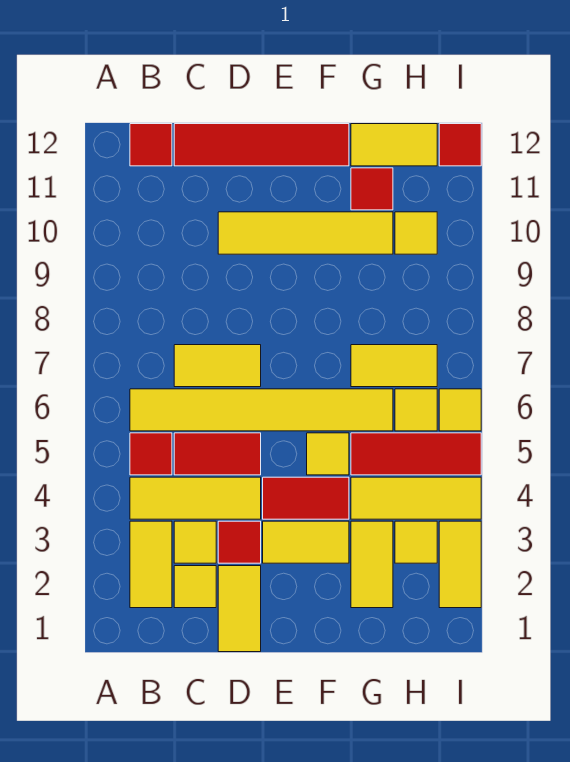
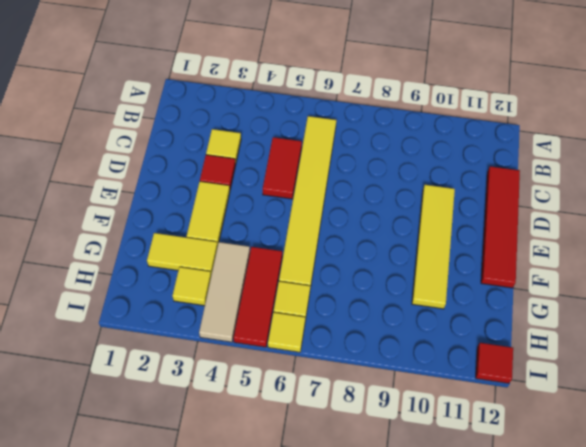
tan 1x3 tile [199,242,250,342] -> yellow 1x3 tile [351,477,481,519]
none -> yellow 1x2 tile [130,521,172,608]
none -> yellow 1x3 tile [130,477,261,519]
none -> red 1x1 tile [130,433,172,475]

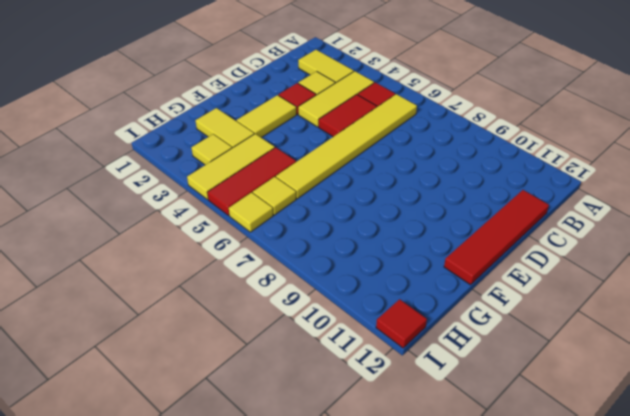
none -> red 1x1 tile [130,124,172,166]
none -> yellow 1x1 tile [174,566,216,608]
none -> yellow 1x2 tile [174,345,261,387]

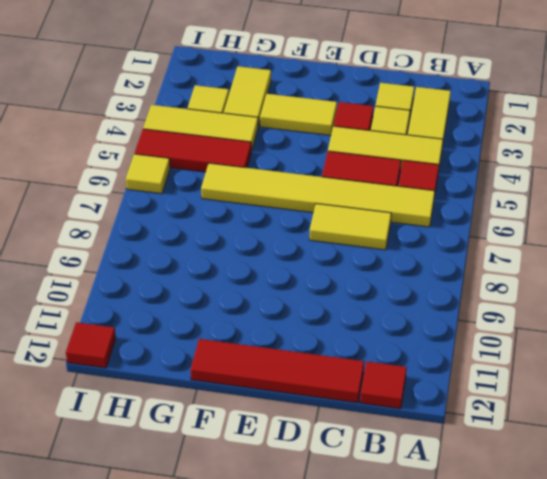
none -> yellow 1x2 tile [218,566,261,652]
none -> yellow 1x4 tile [218,212,393,254]
none -> red 1x2 tile [263,477,349,519]

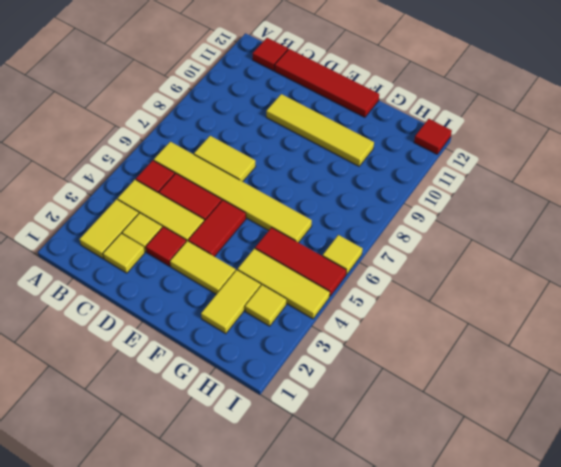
red 1x2 tile [188,200,246,257] -> red 1x2 tile turned to [263,477,349,519]
none -> yellow 1x2 tile [218,566,261,652]
none -> yellow 1x1 tile [307,433,349,475]
none -> yellow 1x2 tile [351,345,437,387]

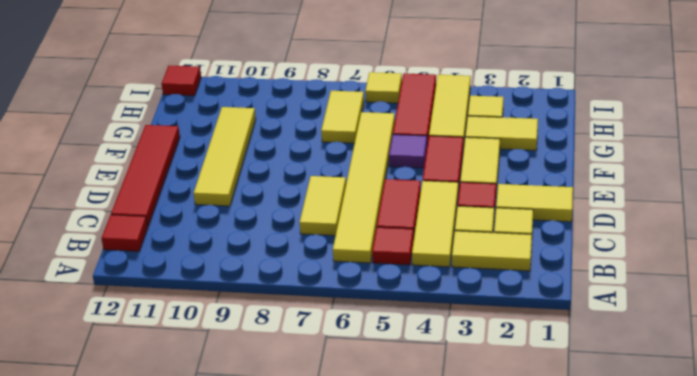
purple 1x1 tile [389,135,427,168] -> yellow 1x1 tile [307,433,349,475]
none -> red 1x1 tile [351,168,393,210]
none -> yellow 1x2 tile [351,124,437,166]
none -> yellow 1x1 tile [395,389,437,431]

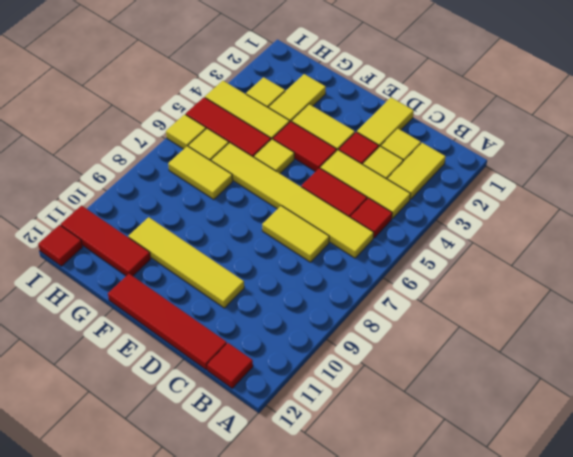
red 1x3 tile [61,206,151,276] -> red 1x1 tile [351,168,393,210]
none -> yellow 1x2 tile [351,124,437,166]
none -> yellow 1x1 tile [395,212,437,254]
none -> yellow 1x2 tile [439,521,481,608]

